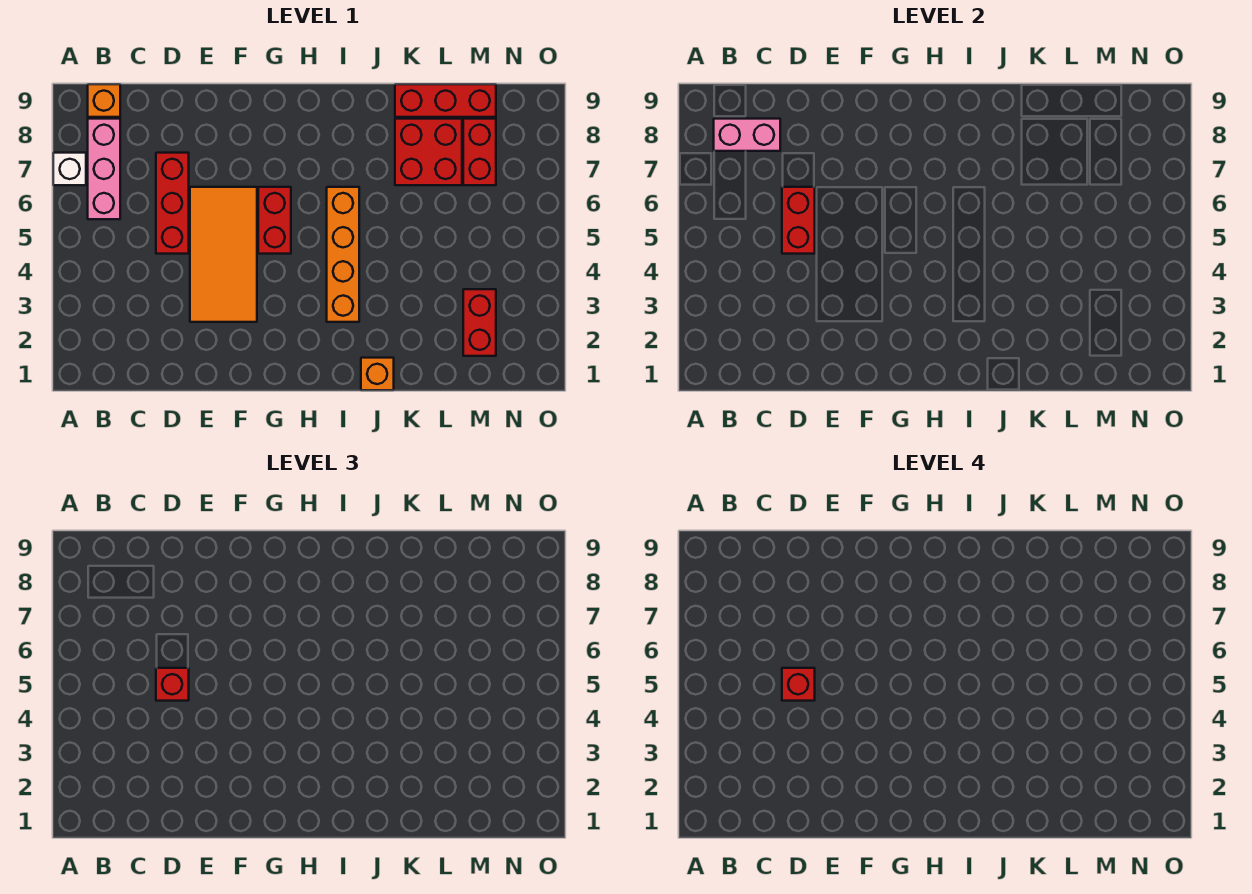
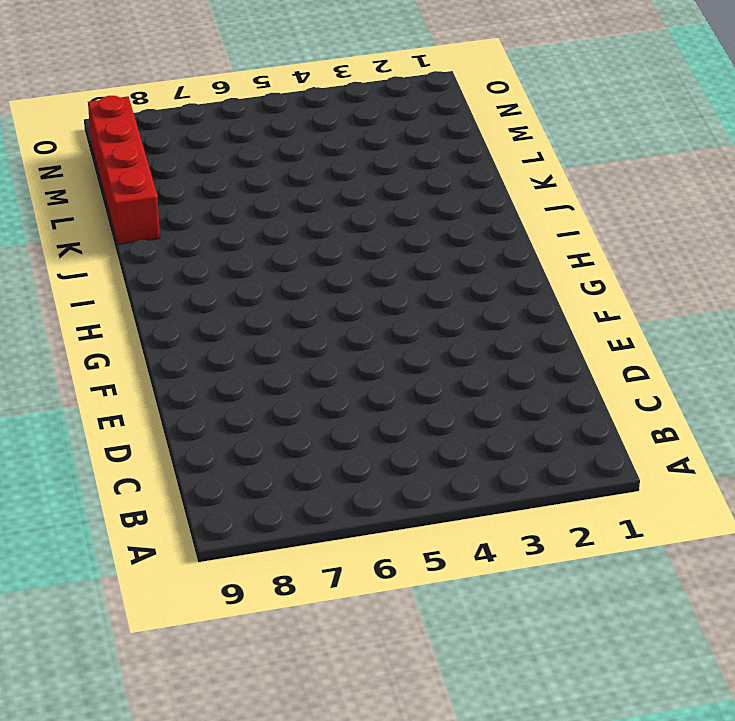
red 1x4 brick [88,96,160,244] -> red 1x3 brick [395,84,496,117]
none -> white 1x1 brick [53,153,86,185]
none -> pink 1x3 brick [88,119,120,219]
none -> orange 1x1 brick [88,84,120,117]

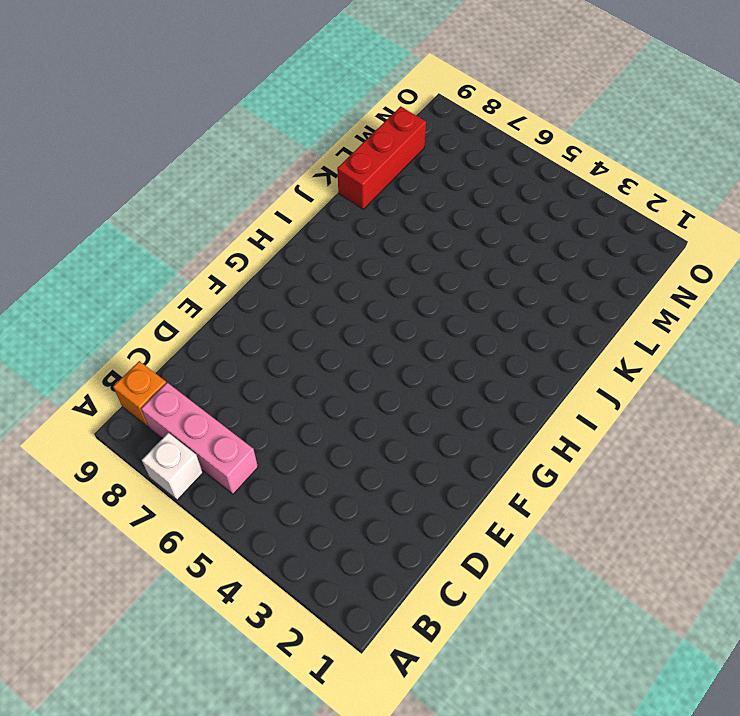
none -> red 1x3 brick [156,153,189,254]
none -> orange 2x4 tile [190,187,257,322]
none -> red 1x2 brick [258,187,291,254]

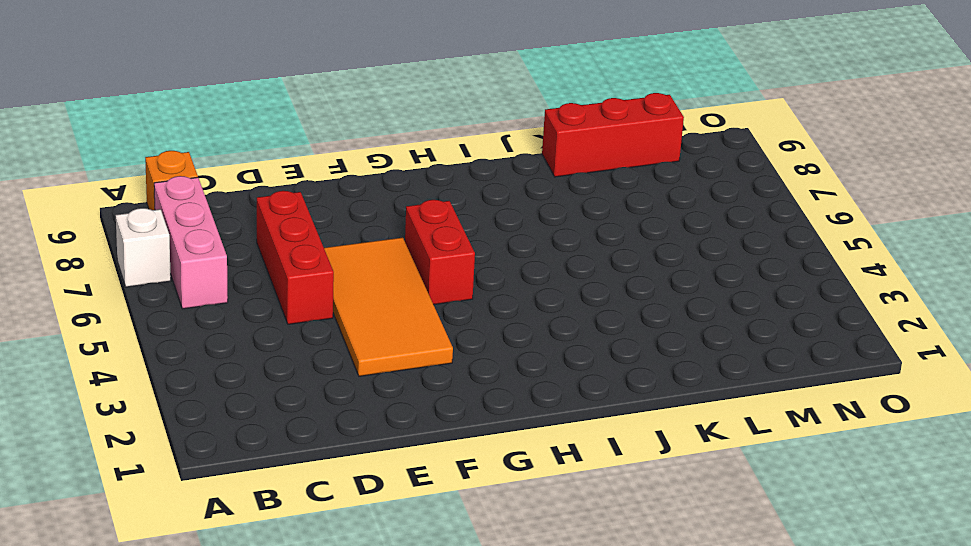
none -> orange 1x4 brick [327,187,359,322]
none -> orange 1x1 brick [361,358,394,390]
none -> red 2x2 brick [395,119,462,185]

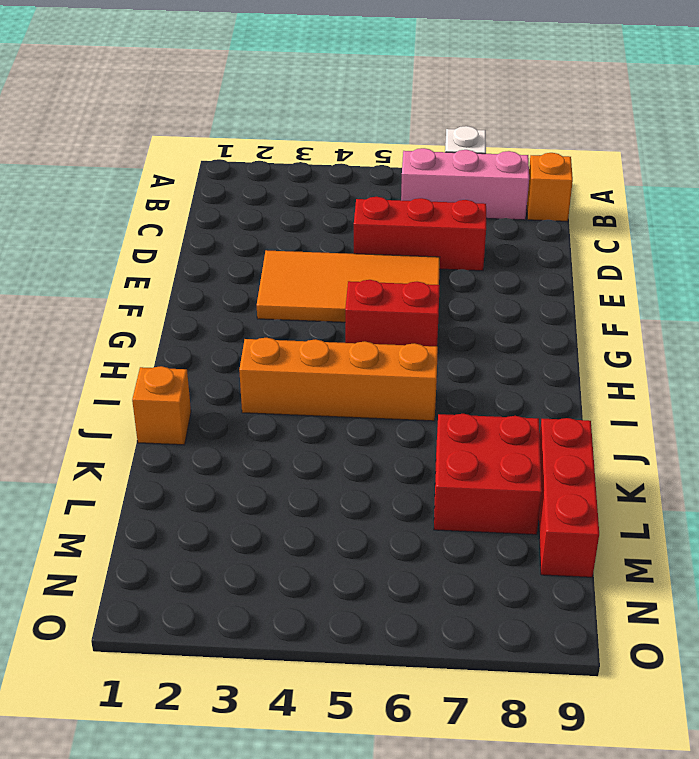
none -> red 1x2 brick [463,289,496,356]
none -> red 1x2 brick [463,119,496,185]
none -> pink 1x2 brick [714,119,780,151]

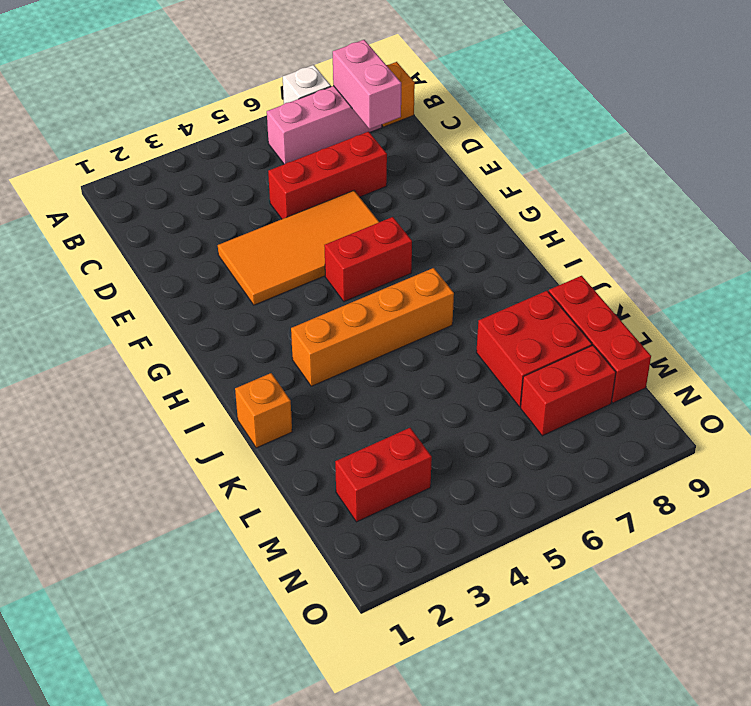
none -> red 1x2 brick [782,187,815,254]
none -> red 1x1 brick [156,668,189,701]
none -> red 1x1 brick [782,668,815,701]

